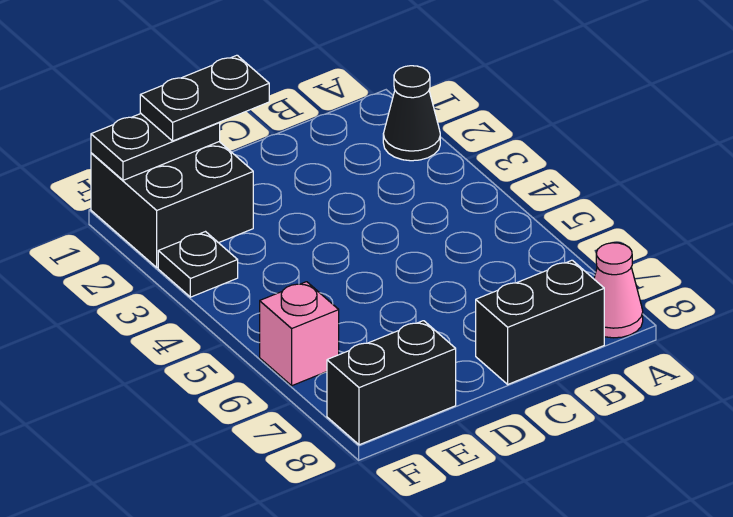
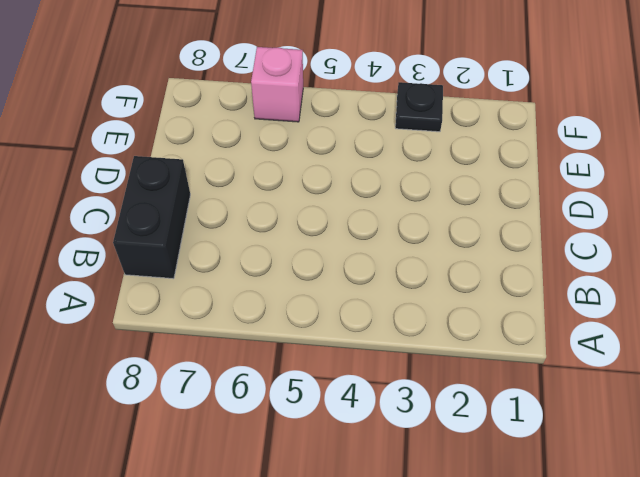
none -> black 1x1 cone [383,66,440,161]
none -> pink 1x1 cone [594,243,643,338]

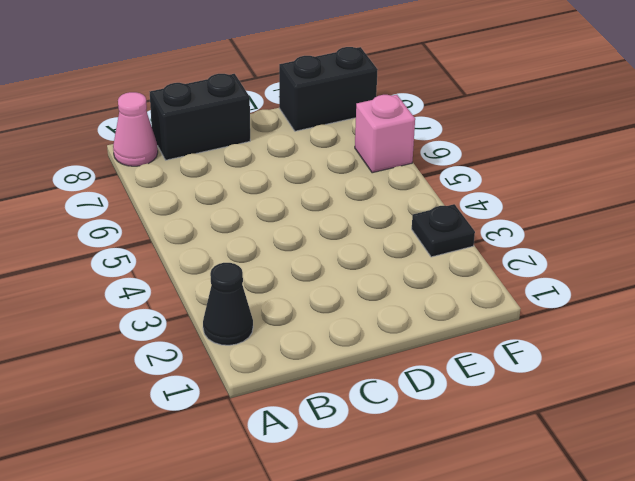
none -> black 2x2 brick [91,142,253,268]
none -> black 1x2 plate [91,114,220,180]

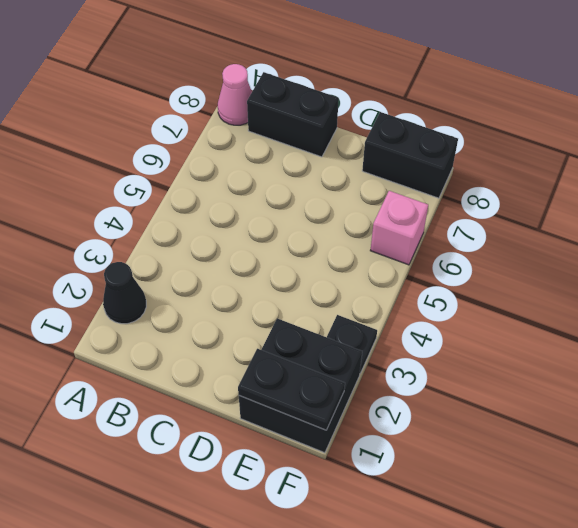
none -> black 1x2 plate [140,55,269,141]

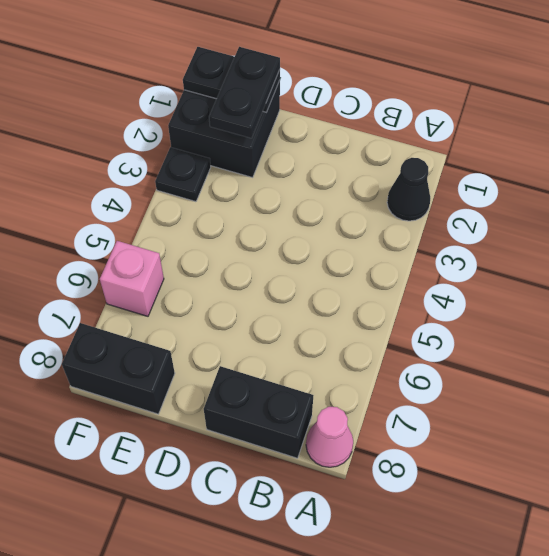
black 1x2 plate [209,47,280,138] -> black 1x2 plate turned to [140,55,269,141]

